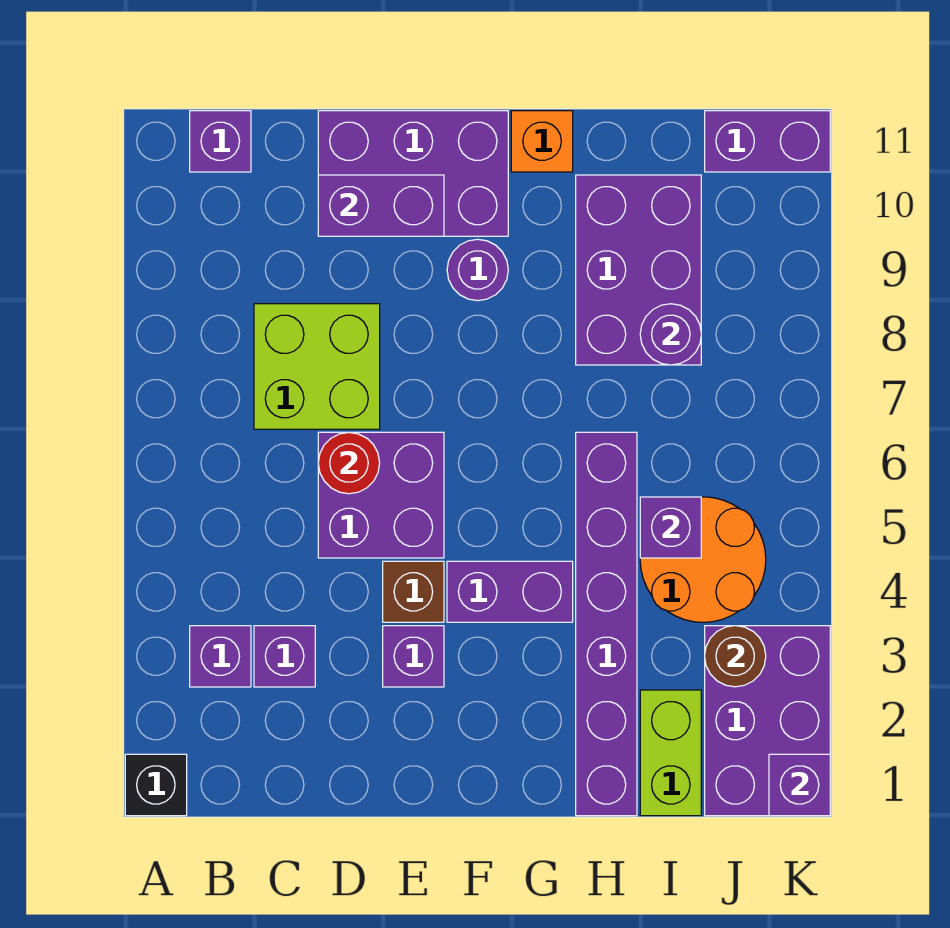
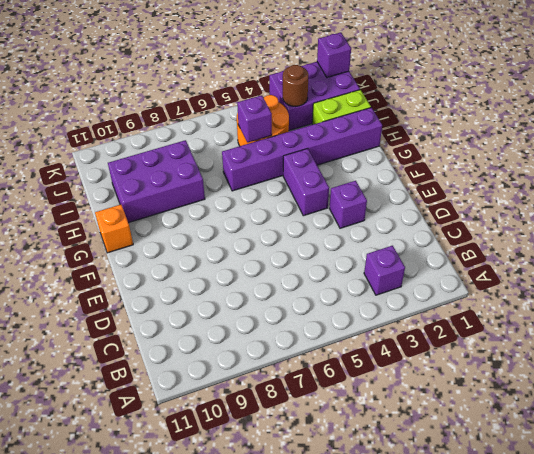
none -> black 1x1 brick [125,754,187,816]
none -> purple 1x1 brick [190,111,251,172]
none -> purple 1x1 brick [254,626,315,687]

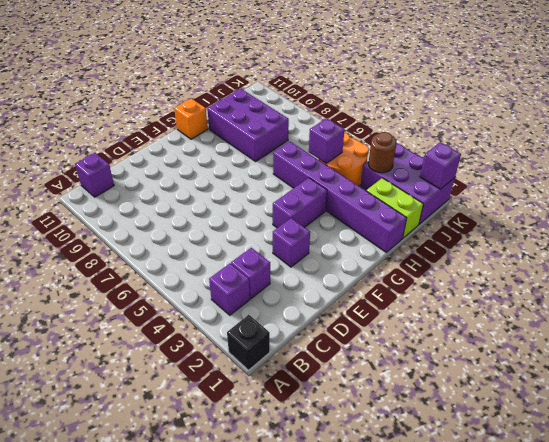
none -> lime 2x2 brick [254,304,380,429]
none -> purple 2x2 brick [318,432,444,558]
none -> purple 2x3 brick [318,111,508,236]

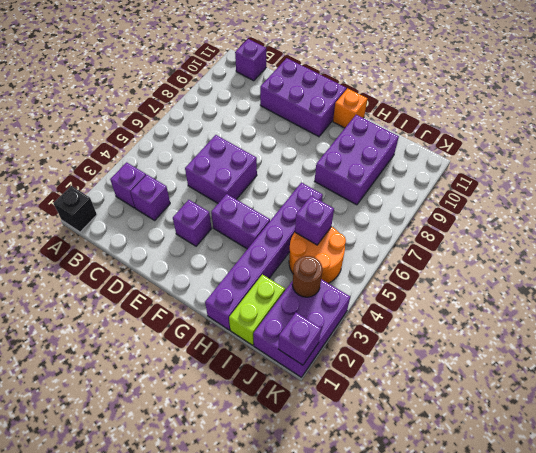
none -> lime 2x2 brick [254,304,380,429]
none -> brown 1x1 brick [383,561,444,622]
none -> purple 1x1 round brick [447,239,508,301]

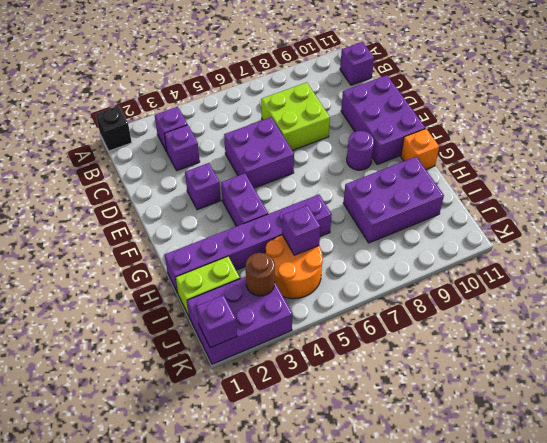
none -> brown 1x1 brick [383,561,444,622]
none -> purple 1x2 brick [705,111,830,172]
none -> red 1x1 round brick [318,432,380,494]

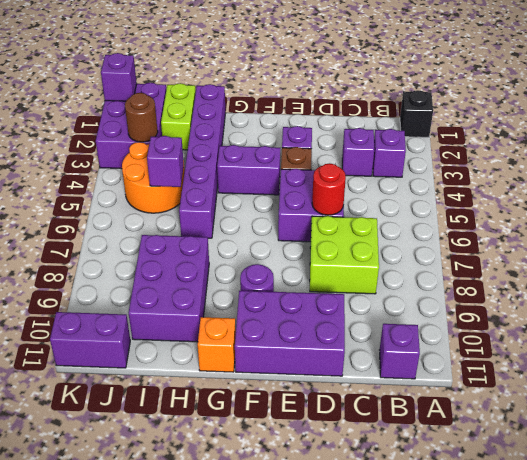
none -> purple 1x2 brick [318,175,444,236]
none -> purple 1x1 round brick [640,304,701,365]

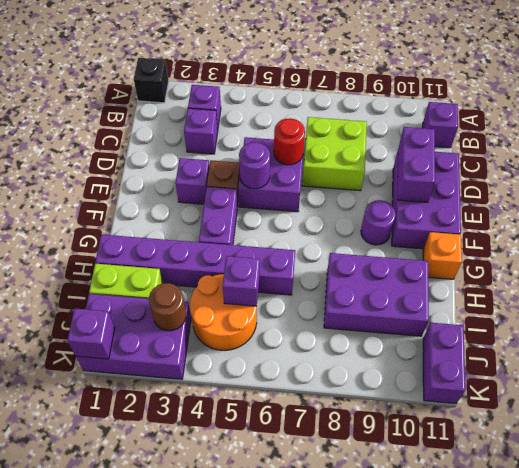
purple 1x1 round brick [239,142,270,189] -> purple 1x1 round brick moved to [640,304,701,365]

